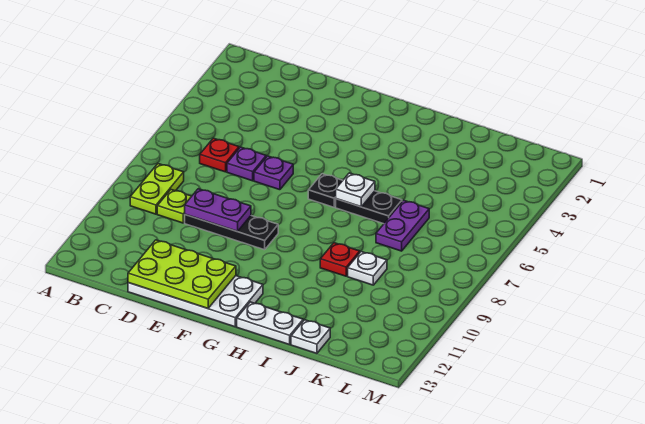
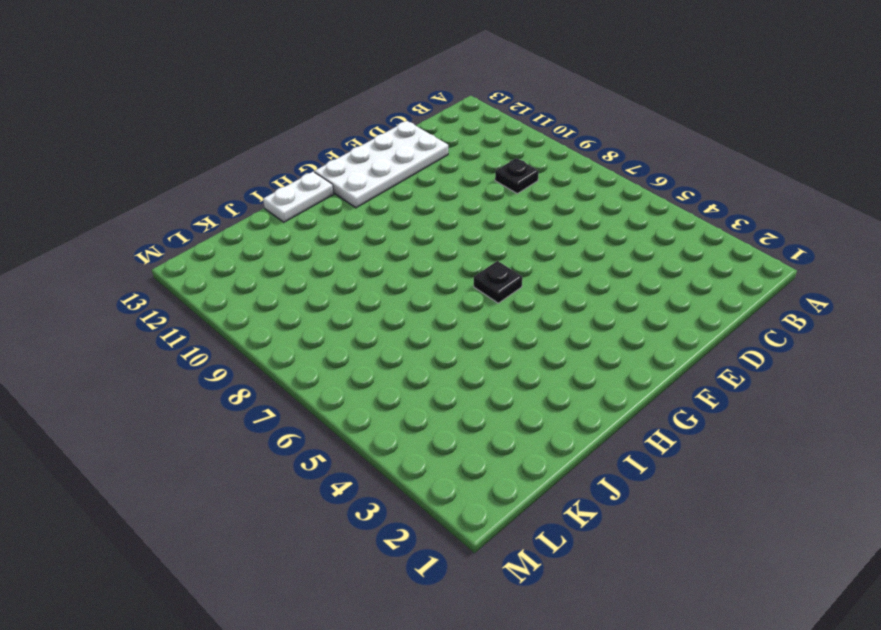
black 1x1 plate [495,158,539,194] -> lime 1x1 plate [157,190,192,223]
none -> lime 1x2 plate [130,164,184,214]
none -> red 1x1 plate [200,138,239,172]
none -> purple 1x1 plate [227,147,266,181]

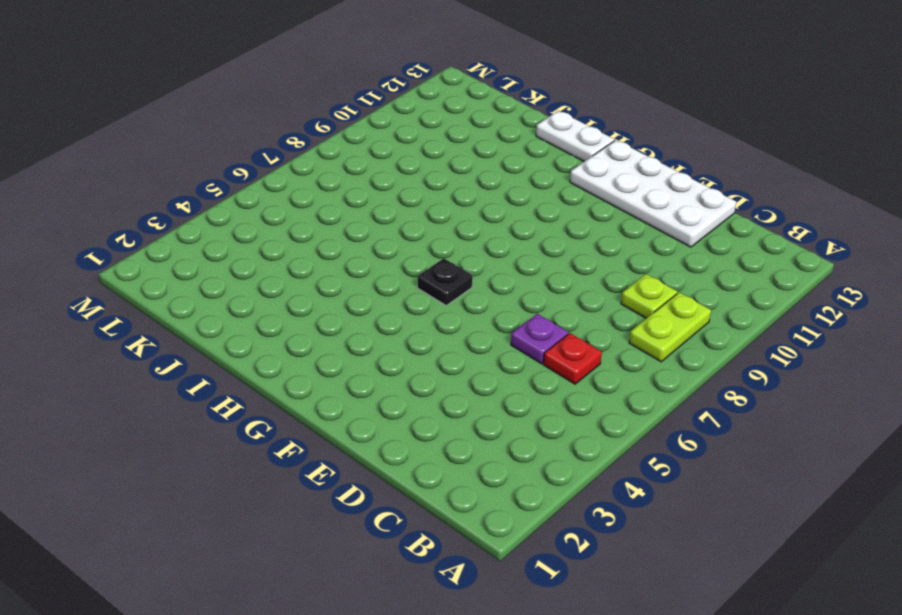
none -> black 1x3 plate [185,215,278,250]
none -> purple 1x1 plate [254,156,293,190]
none -> black 1x2 plate [336,191,402,224]

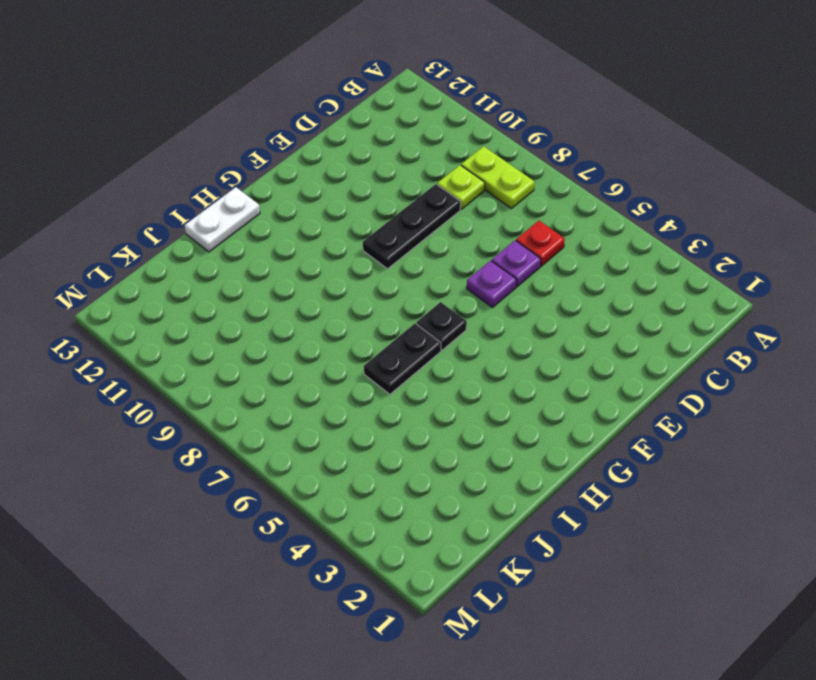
none -> white 2x4 plate [128,276,263,327]
none -> red 1x1 plate [320,243,360,276]
none -> purple 1x2 plate [376,200,429,251]

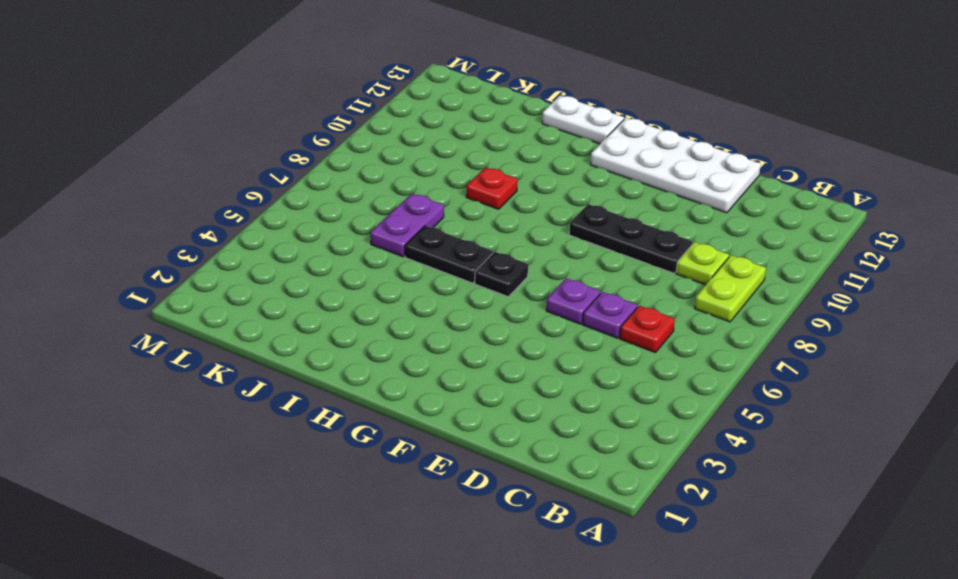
none -> white 1x1 plate [348,252,387,285]
none -> white 1x1 plate [291,320,330,353]
none -> purple 1x2 plate [185,189,251,231]

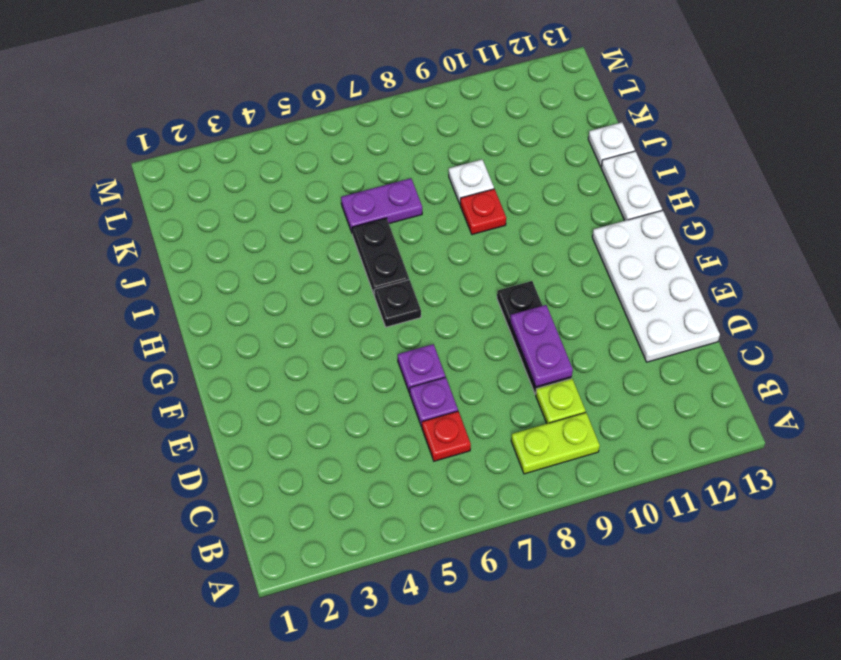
none -> lime 2x3 plate [128,240,236,308]
none -> white 1x1 plate [336,173,375,207]

